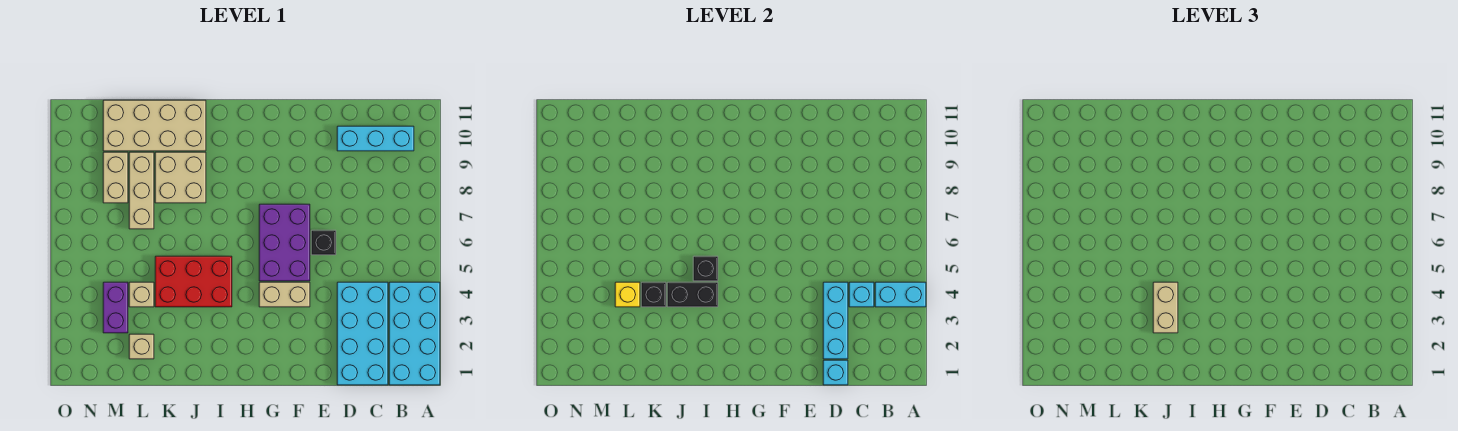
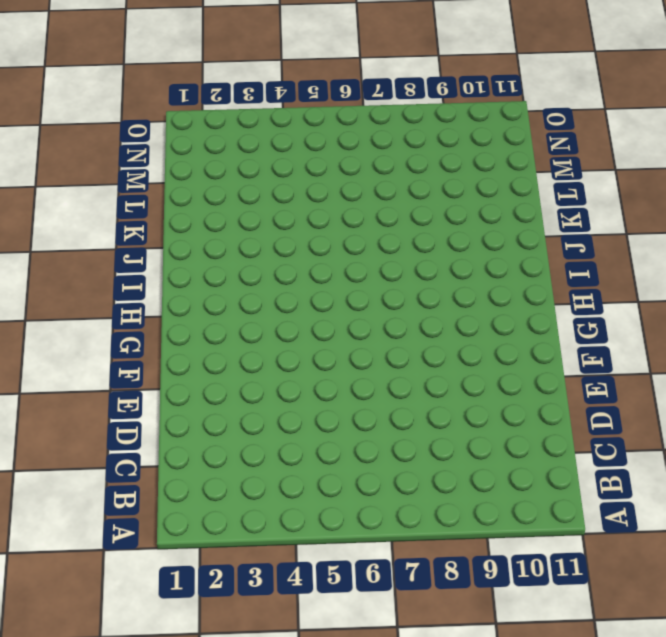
none -> cyan 2x4 brick [389,282,440,385]
none -> cyan 1x3 brick [337,126,414,151]
none -> cyan 2x4 brick [337,282,388,385]

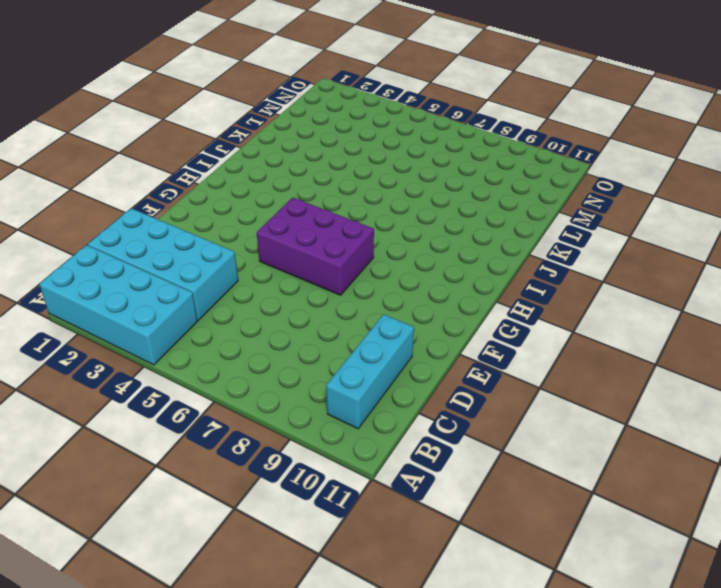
none -> black 1x1 brick [311,230,336,255]
none -> tan 1x2 brick [259,282,310,307]
none -> red 2x3 brick [155,256,232,307]

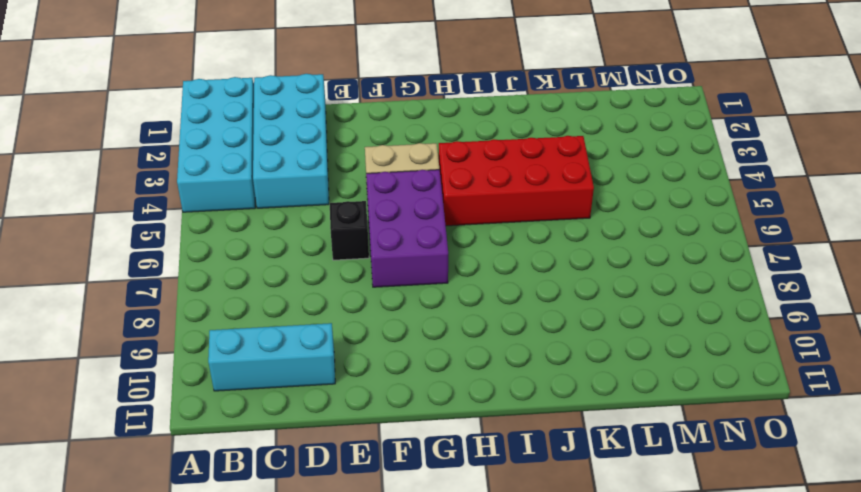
red 2x4 brick [438,136,594,226] -> red 2x3 brick [155,256,232,307]
none -> tan 2x2 brick [155,152,206,203]
none -> tan 2x4 brick [103,100,206,151]
none -> tan 1x1 brick [129,334,154,359]

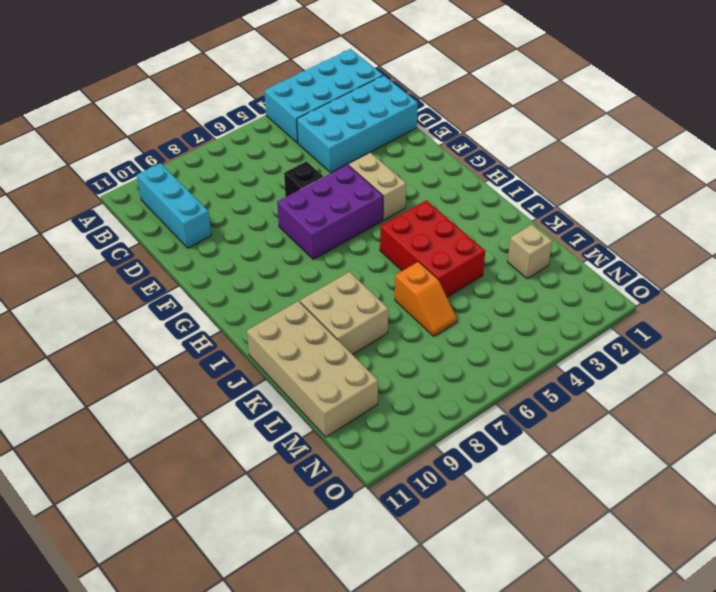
orange 1x2 slope [395,262,457,336] -> none
none -> tan 1x1 brick [129,282,154,307]
none -> tan 1x3 brick [129,152,154,229]
none -> purple 1x2 brick [103,282,128,333]

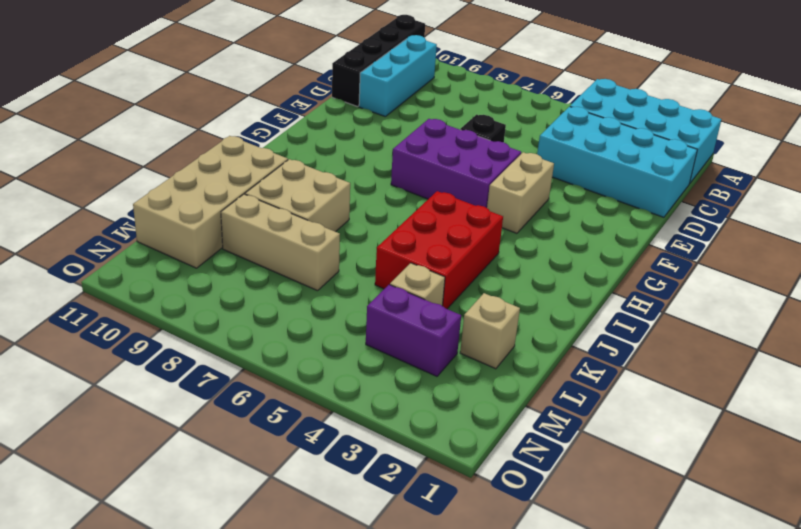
black 1x4 brick [332,15,425,107] -> none
none -> tan 1x2 brick [103,152,128,203]
none -> cyan 1x2 brick [875,282,926,307]
none -> cyan 1x1 brick [849,282,874,307]

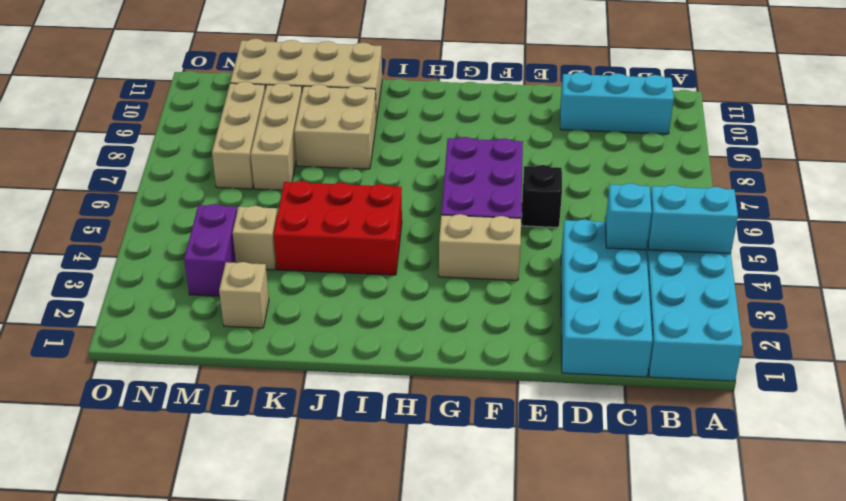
tan 1x3 brick [212,82,265,189] -> tan 1x2 brick [103,152,128,203]
none -> cyan 1x1 brick [823,360,848,385]
none -> cyan 1x3 brick [823,282,848,359]
none -> black 1x2 brick [667,282,718,307]

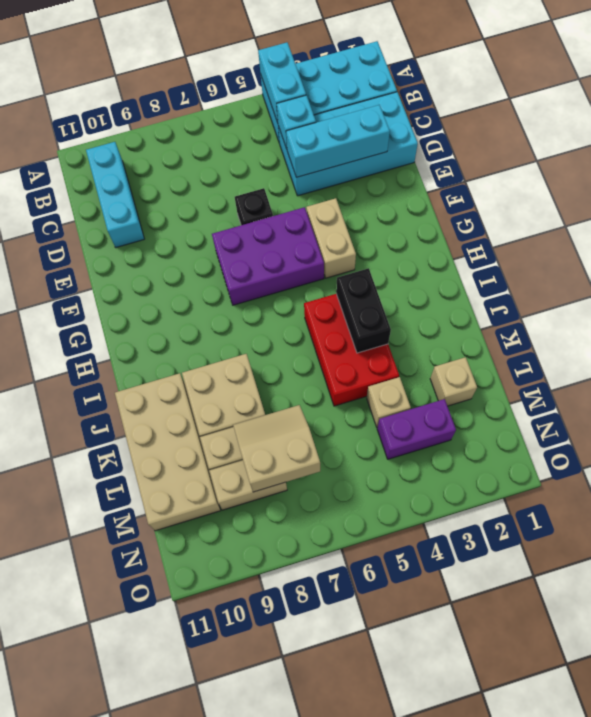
tan 2x2 slope [233,405,320,492] -> none
none -> cyan 1x1 brick [823,360,848,385]
none -> black 1x1 brick [693,256,718,281]
none -> black 1x1 brick [641,282,666,307]

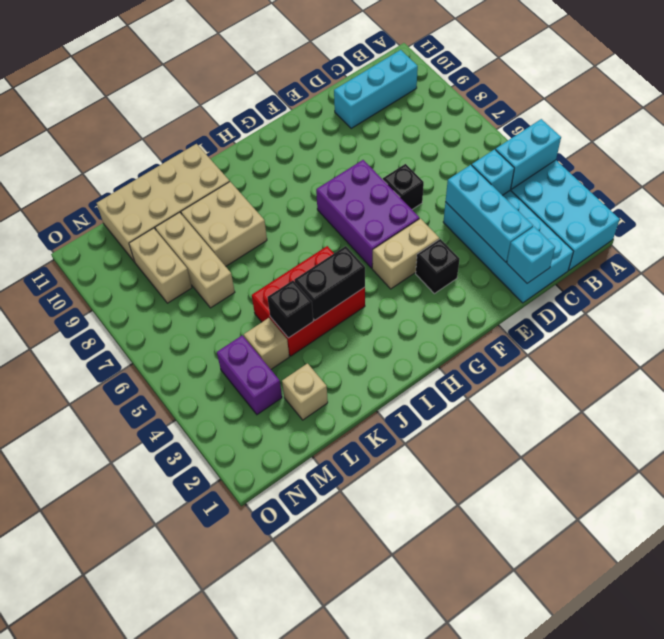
black 1x1 brick [416,239,460,294] -> black 1x1 brick moved to [693,256,718,281]
none -> yellow 1x1 brick [615,282,640,307]
none -> tan 1x2 brick [1153,282,1178,333]

